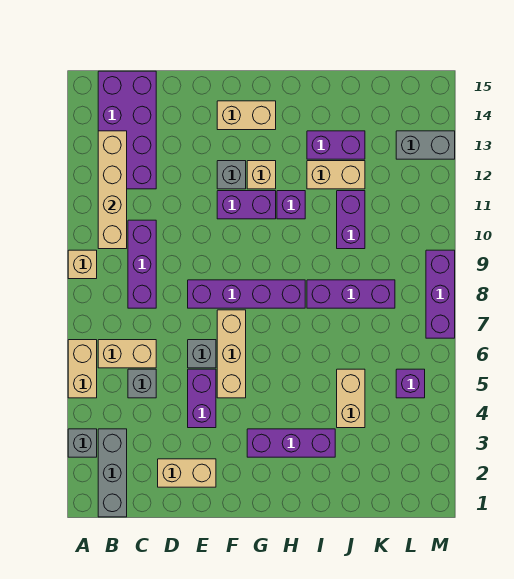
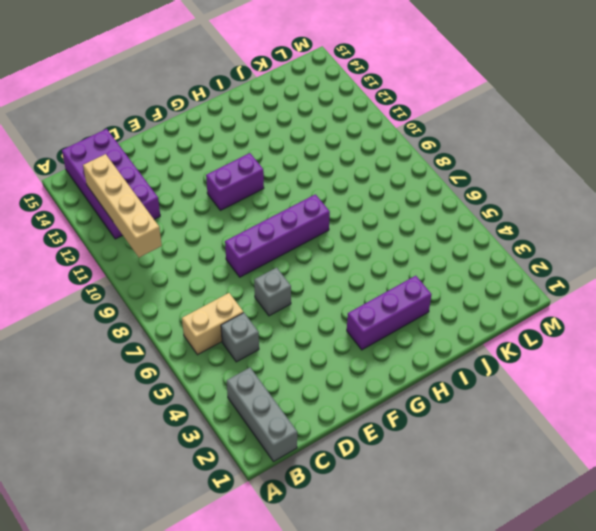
none -> grey 1x1 brick [68,429,97,457]
none -> tan 1x2 brick [68,340,97,398]
none -> tan 1x1 brick [68,250,97,279]

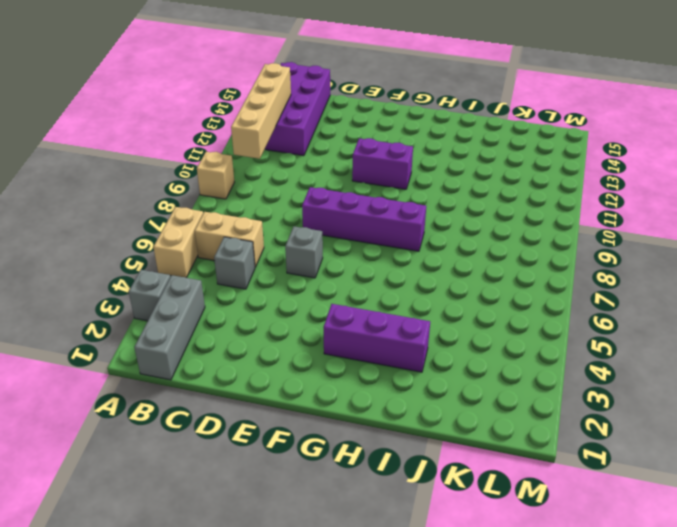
none -> purple 1x3 brick [128,220,156,308]
none -> tan 1x2 brick [158,459,216,487]
none -> purple 1x2 brick [188,369,216,428]

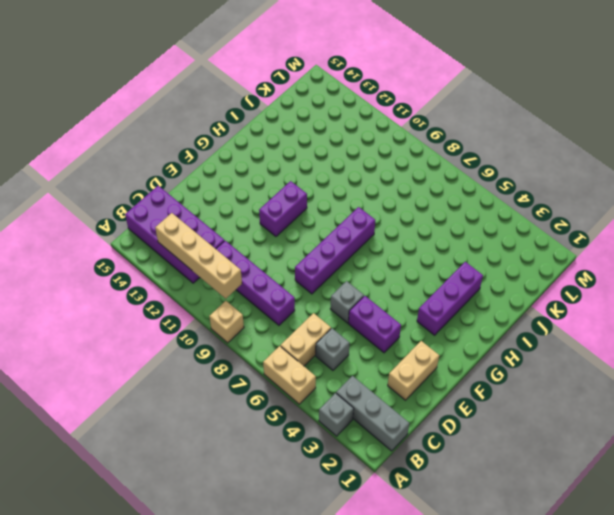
purple 1x4 brick [216,241,295,325] -> purple 1x3 brick [128,220,156,308]
none -> tan 1x3 brick [217,310,246,398]
none -> grey 1x1 brick [217,161,246,189]
none -> tan 1x2 brick [217,101,276,130]

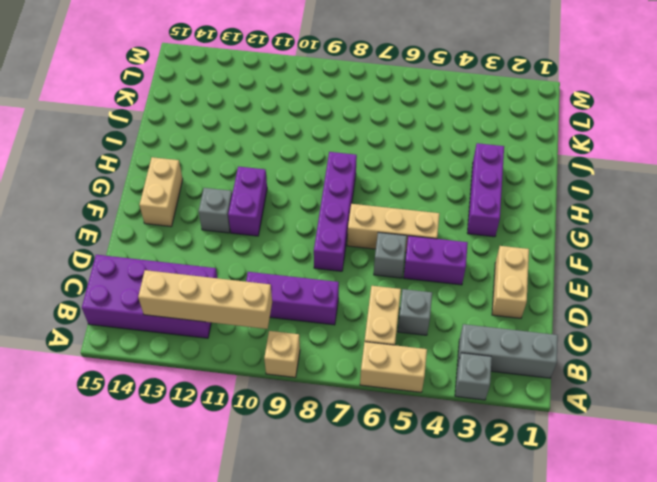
none -> tan 1x1 brick [247,161,276,189]
none -> purple 1x1 brick [277,191,305,219]
none -> purple 1x3 brick [307,280,395,308]

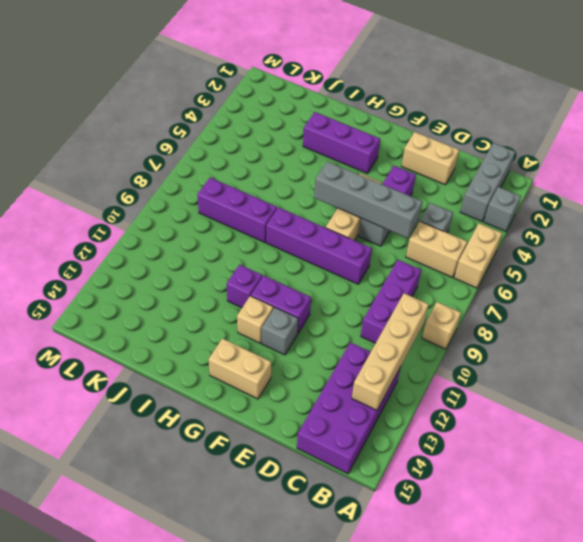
grey 1x4 brick [314,161,423,238] -> none
none -> tan 1x2 brick [307,161,365,189]
none -> purple 1x2 brick [307,131,365,159]
none -> tan 1x2 brick [337,369,365,428]

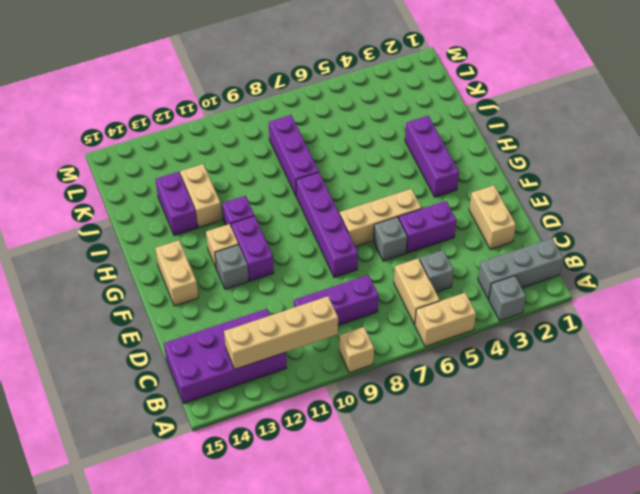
none -> tan 1x2 brick [337,369,365,428]
none -> purple 1x2 brick [337,191,365,249]
none -> purple 1x1 brick [396,369,425,398]

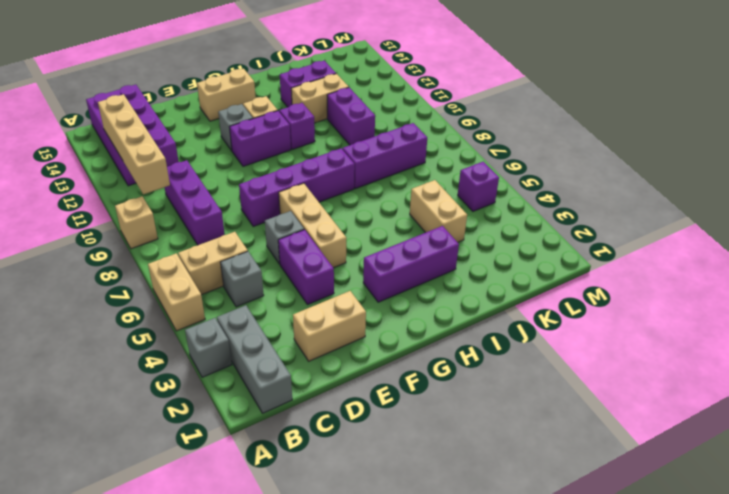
none -> grey 1x2 brick [396,131,455,159]
none -> purple 1x3 brick [426,250,455,338]

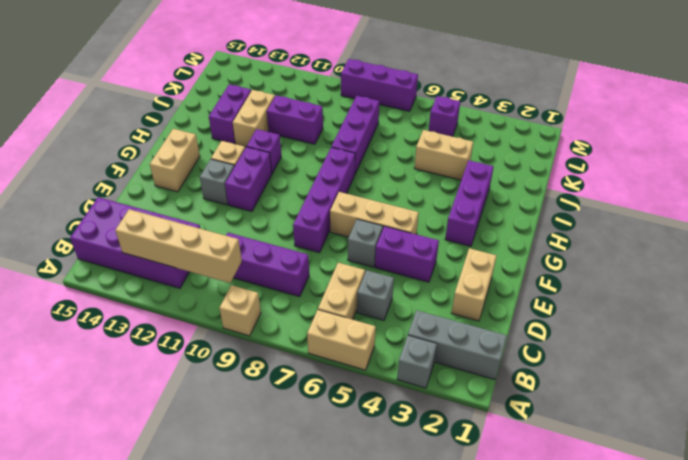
none -> grey 1x2 brick [396,131,455,159]

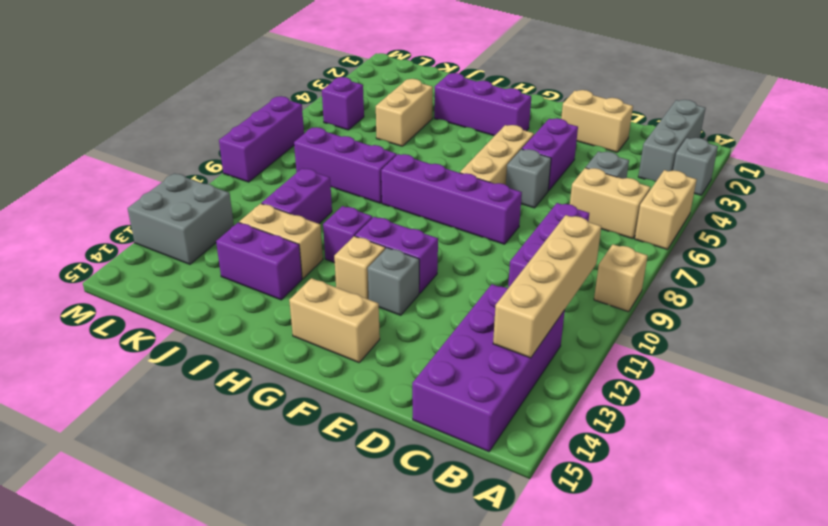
grey 2x2 brick [128,173,234,264] -> grey 1x2 brick [396,131,455,159]

